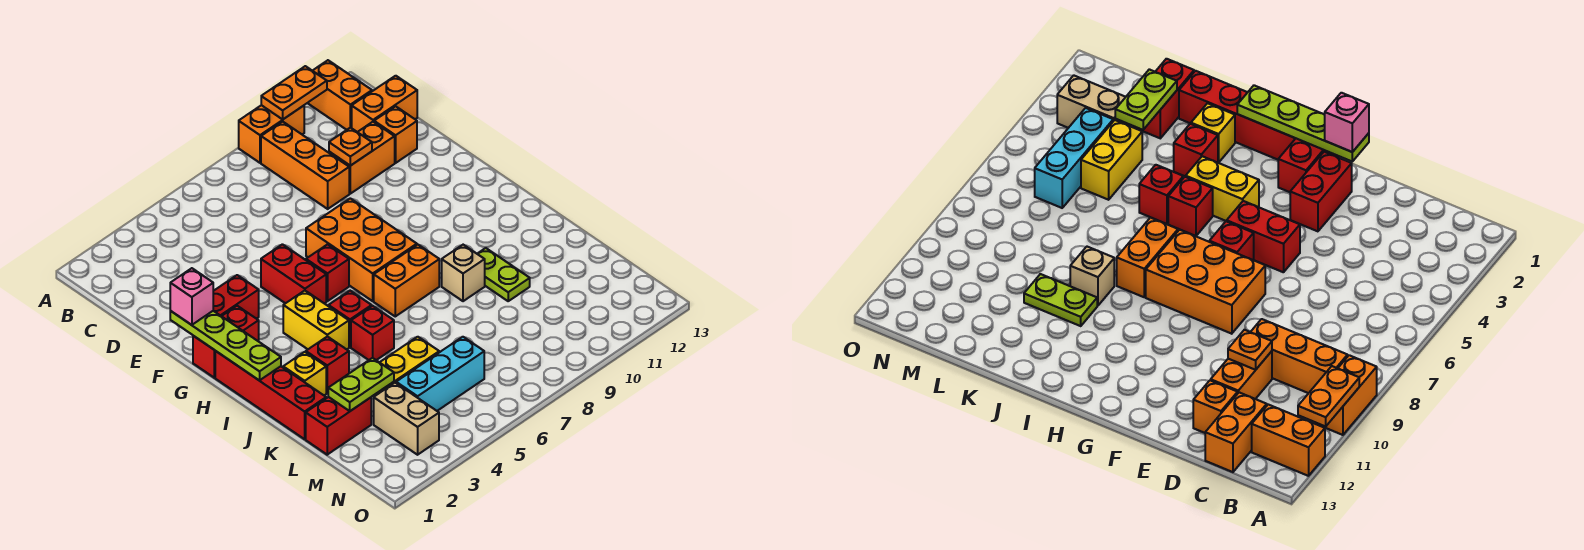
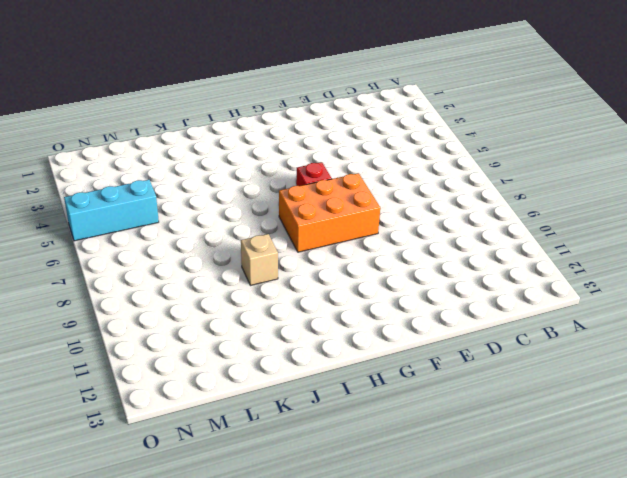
cyan 1x3 brick [64,180,159,241] -> cyan 1x3 brick turned to [396,337,484,411]
none -> orange 1x2 brick [239,105,304,163]
none -> orange 1x2 brick [308,60,372,130]
none -> orange 1x3 brick [261,122,349,209]

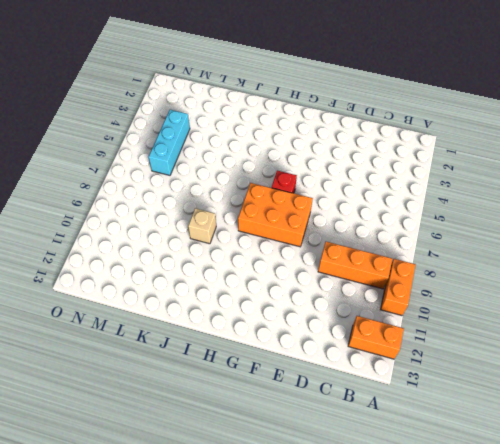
none -> orange 1x2 brick [352,76,417,132]
none -> orange 1x2 brick [329,122,395,194]
none -> orange 1x1 brick [374,106,417,163]

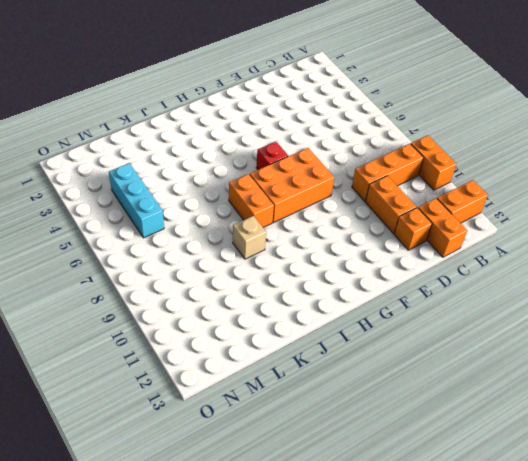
none -> red 1x2 brick [213,275,259,319]
none -> red 1x2 brick [261,244,326,303]
none -> red 1x2 brick [193,306,259,378]

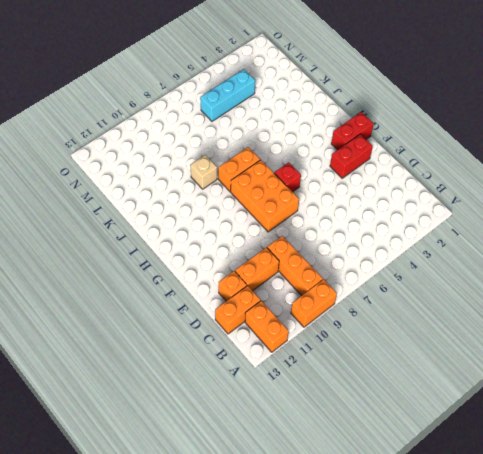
none -> red 1x2 brick [261,244,326,303]
none -> red 1x4 brick [215,351,326,439]
none -> yellow 1x2 brick [283,291,349,349]

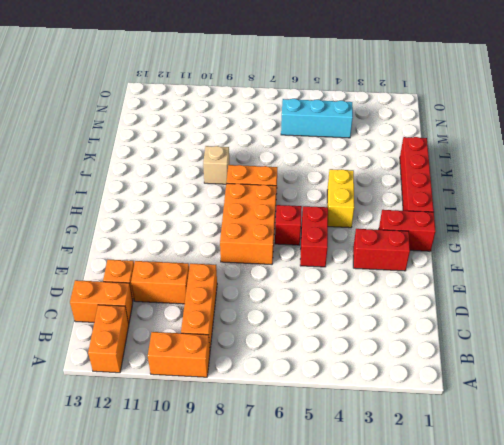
none -> red 1x1 brick [329,291,372,347]
none -> yellow 1x1 brick [283,352,326,395]
none -> red 1x1 brick [306,336,349,393]

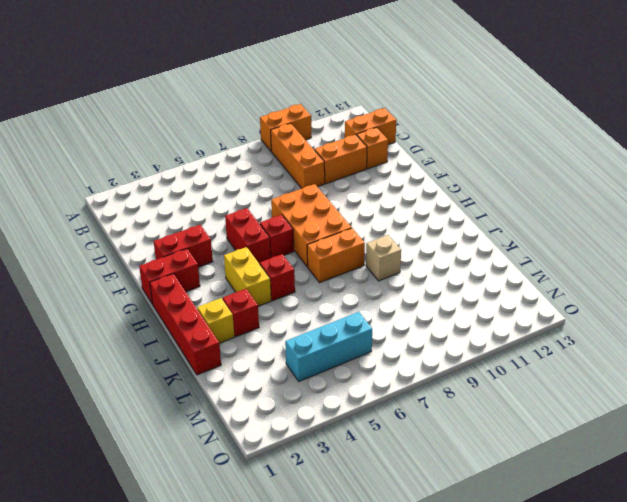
none -> orange 1x2 brick [308,60,372,130]
none -> red 1x1 brick [351,306,394,360]
none -> lime 1x2 plate [477,248,530,301]

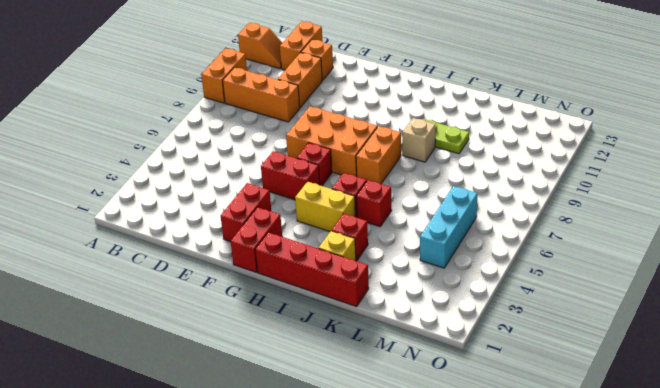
orange 1x2 slope [238,23,282,69] -> orange 1x2 brick [308,60,372,130]
none -> red 1x2 brick [306,397,371,455]
none -> yellow 1x2 brick [375,337,439,396]
none -> tan 1x2 brick [374,383,439,455]

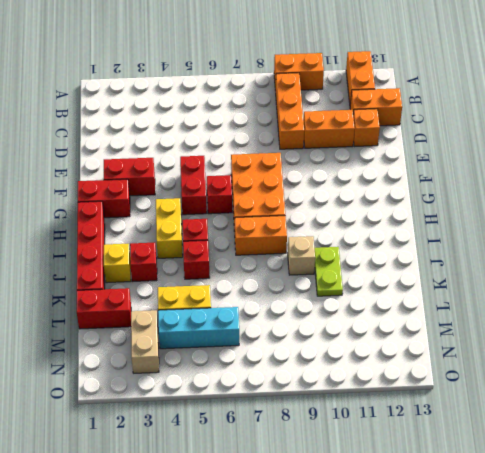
none -> orange 1x2 plate [261,66,327,119]
none -> orange 1x1 plate [329,128,372,166]
none -> lime 1x4 plate [170,311,281,380]

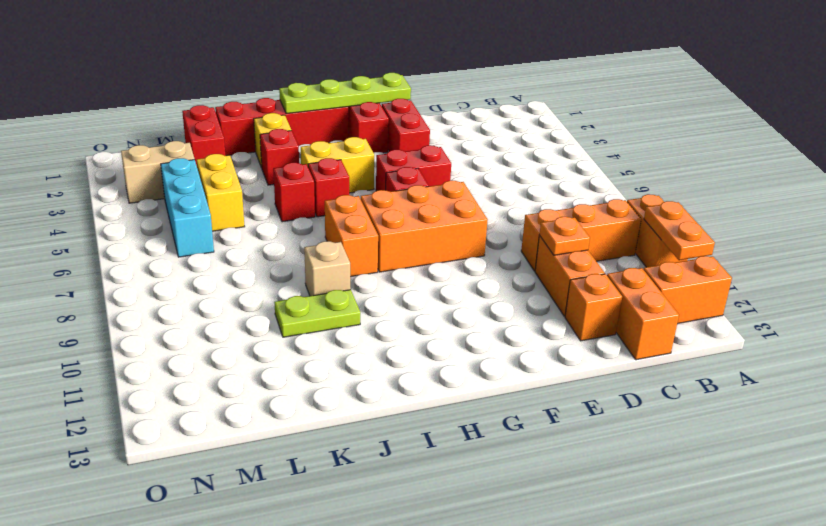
none -> lime 1x2 plate [328,358,394,411]
none -> pink 1x1 brick [170,268,213,325]

